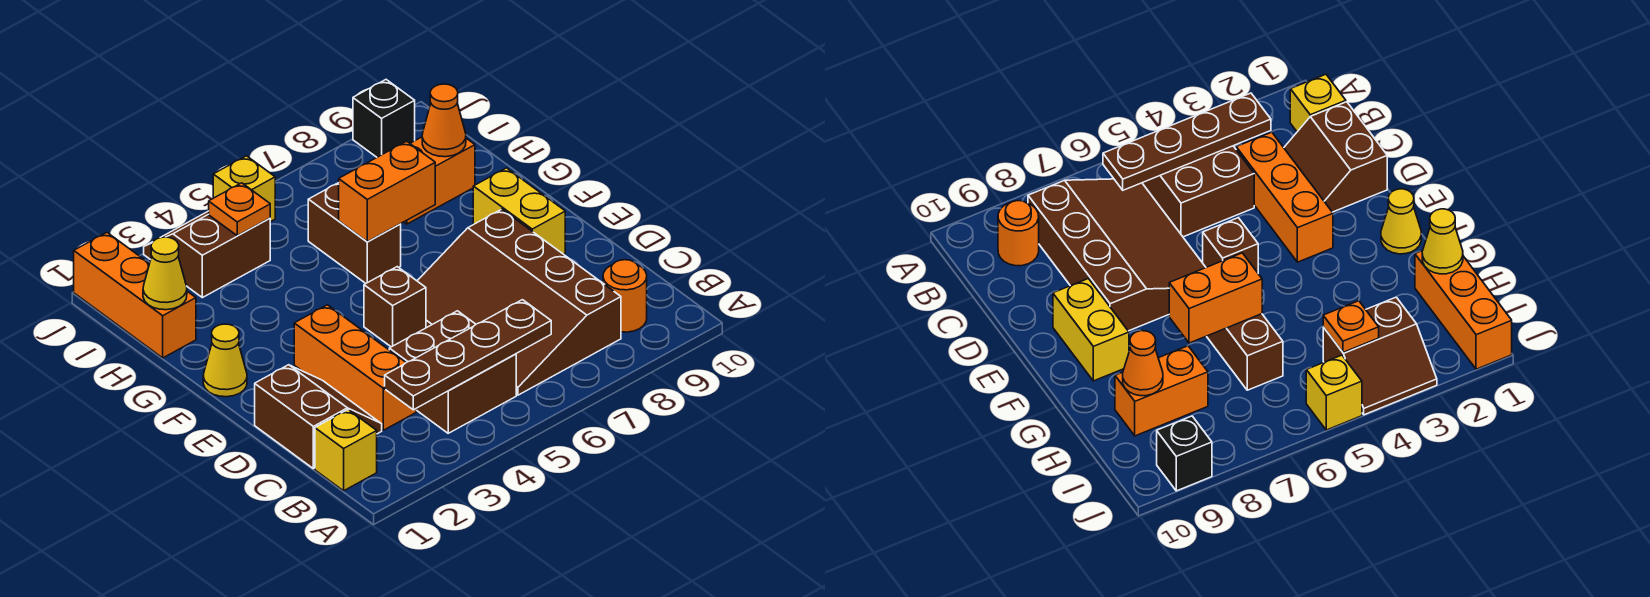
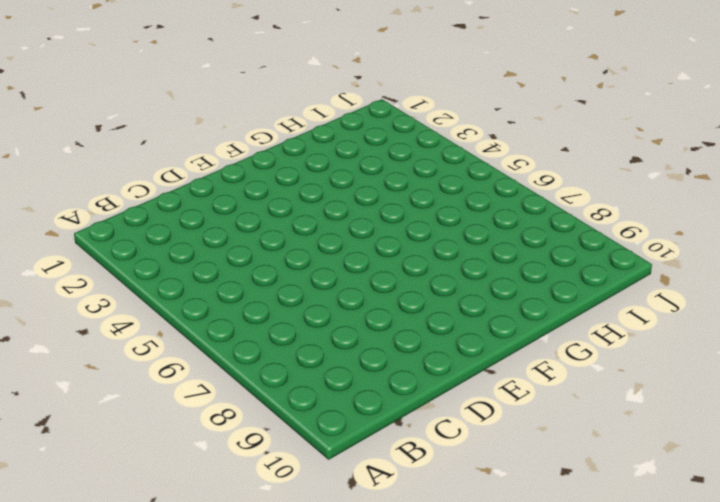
none -> yellow 1x1 brick [315,410,377,491]
none -> brown 2x2 brick [389,311,516,433]
none -> brown 3x4 slope [418,209,621,395]

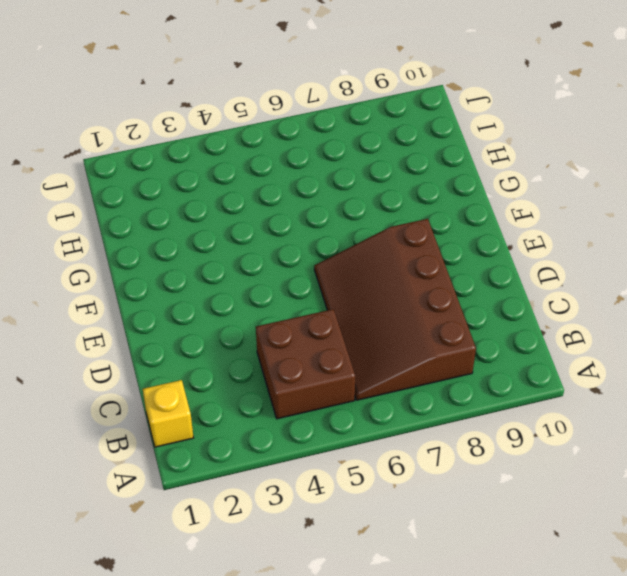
none -> orange 1x1 round brick [603,260,647,332]
none -> brown 2x2 slope [255,365,382,469]
none -> orange 1x3 brick [294,305,416,430]

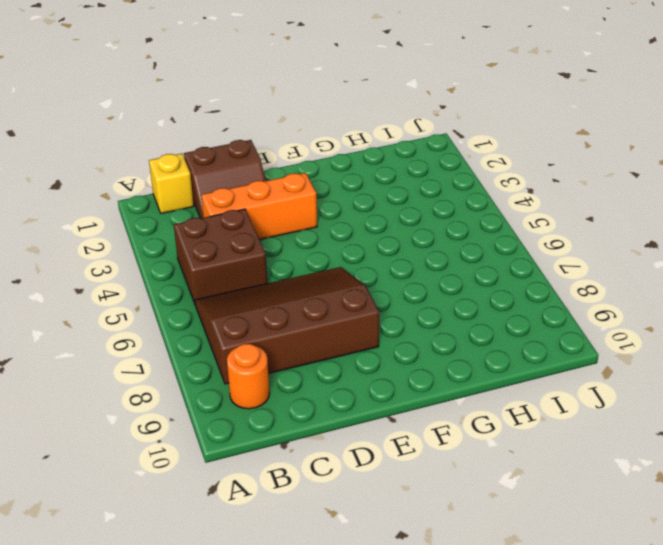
none -> brown 1x1 brick [364,267,426,347]
none -> yellow 1x2 brick [473,168,565,254]
none -> yellow 1x1 cone [203,324,247,397]

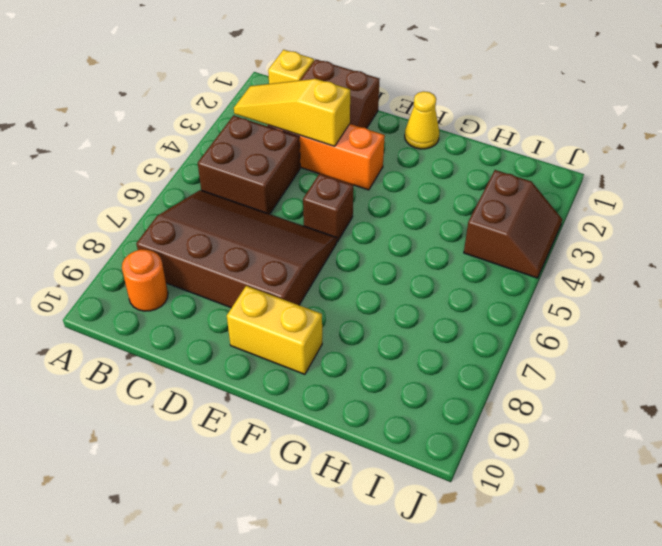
yellow 1x3 slope [234,79,350,146] -> brown 1x4 plate [385,300,551,410]
none -> brown 1x2 brick [308,183,401,283]
none -> orange 1x3 brick [74,233,196,358]
none -> orange 1x2 brick [404,137,475,224]

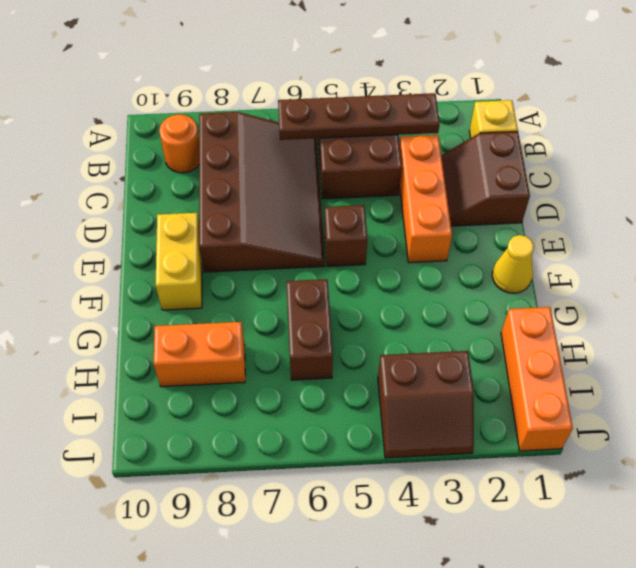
none -> yellow 1x1 brick [213,156,275,222]
none -> black 1x1 brick [353,80,415,157]
none -> orange 1x2 brick [339,141,435,242]

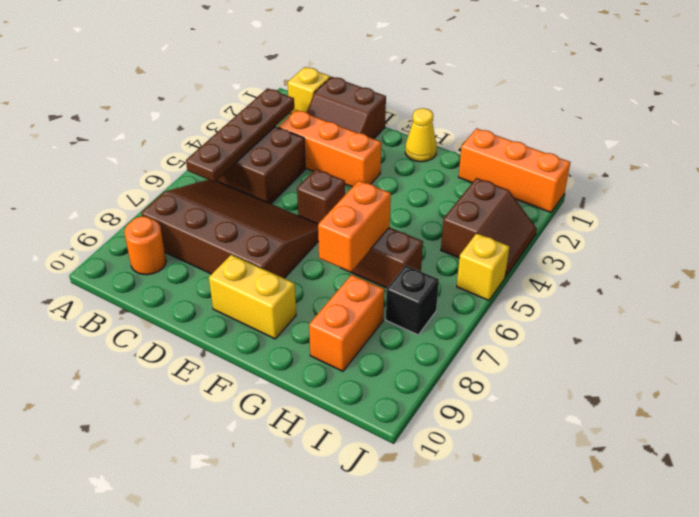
black 1x1 brick [386,265,439,335] -> black 1x1 brick moved to [353,80,415,157]
none -> yellow 1x1 cone [143,237,187,310]
none -> orange 1x1 cone [422,84,466,157]
none -> orange 1x1 plate [209,183,270,236]

